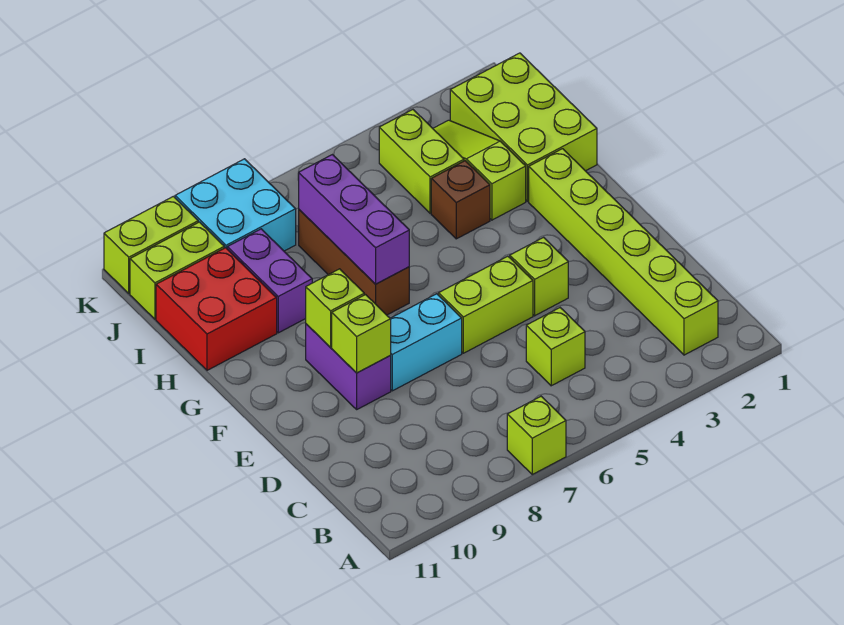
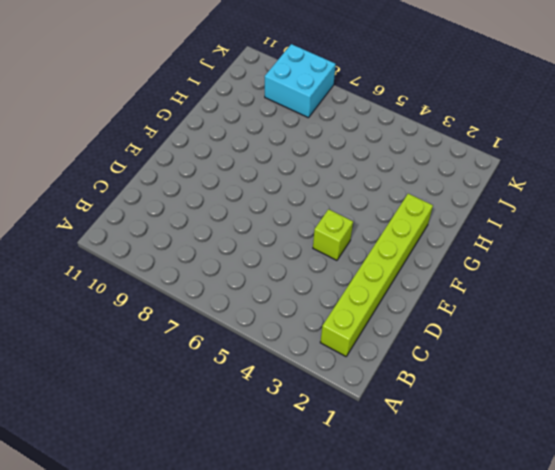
none -> lime 1x1 brick [507,396,566,474]
none -> lime 1x1 brick [526,308,585,386]
none -> lime 1x2 brick [439,256,533,353]

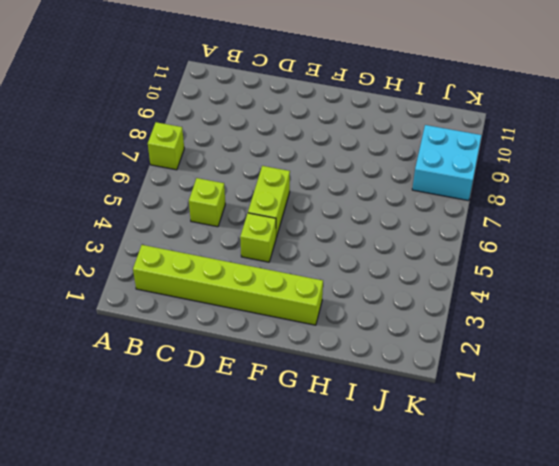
none -> cyan 1x2 brick [390,294,462,391]
none -> purple 1x2 brick [306,324,391,409]
none -> brown 1x3 brick [299,210,409,315]

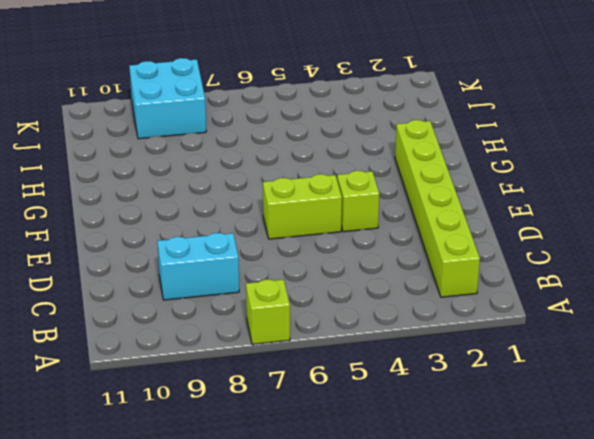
cyan 1x2 brick [157,233,239,300] -> cyan 1x2 brick moved to [390,294,462,391]
none -> lime 1x1 brick [526,308,585,386]
none -> purple 1x2 brick [306,324,391,409]
none -> brown 1x3 brick [299,210,409,315]

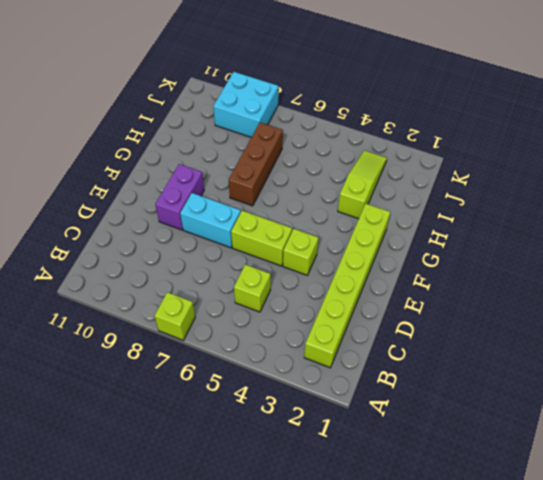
none -> lime 2x3 brick [450,53,597,201]
none -> brown 1x1 brick [431,161,490,239]
none -> purple 1x2 brick [227,229,312,333]

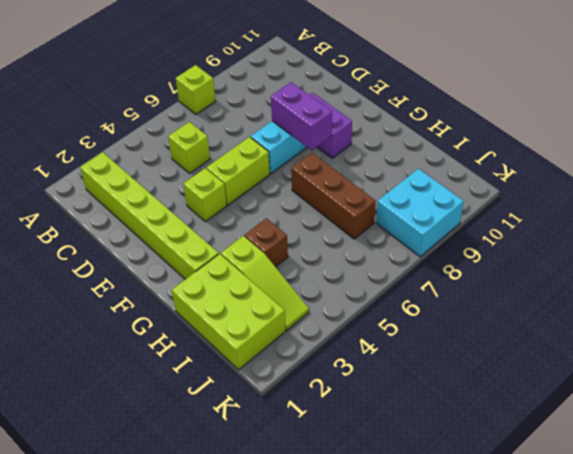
purple 1x2 brick [271,82,332,150] -> purple 1x2 brick moved to [227,229,312,333]
none -> red 2x2 brick [156,248,277,370]
none -> lime 1x2 brick [379,110,464,213]
none -> lime 1x2 brick [130,222,224,319]

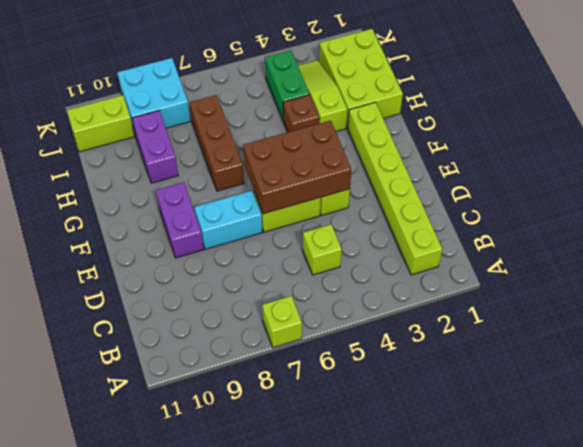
brown 2x3 brick [243,121,352,214] -> none
green 1x2 brick [265,50,310,121] -> lime 1x2 brick [379,110,464,213]
none -> red 2x2 brick [156,248,277,370]
none -> lime 1x2 brick [104,196,198,293]
none -> lime 1x1 brick [332,295,391,373]

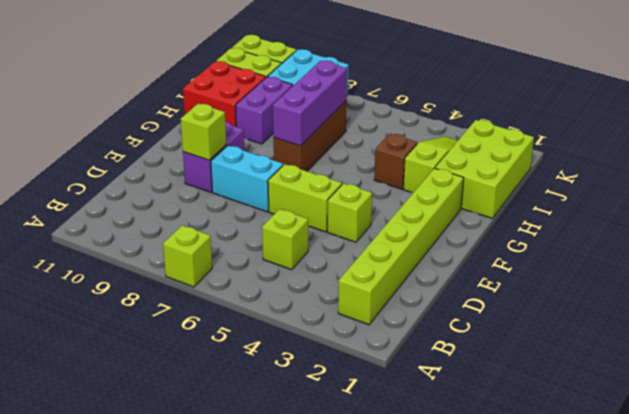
none -> lime 1x2 brick [379,110,464,213]
none -> lime 1x1 brick [306,269,364,347]

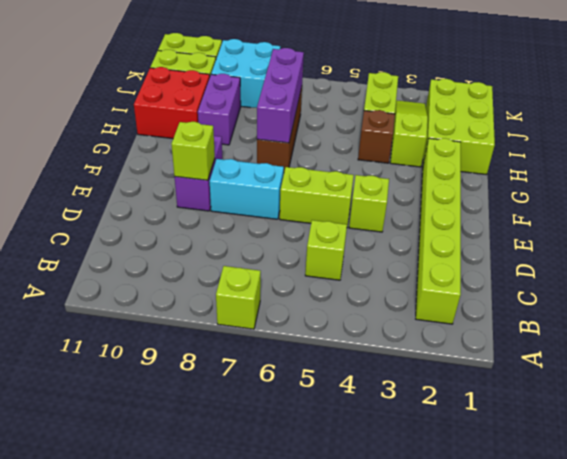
none -> lime 1x1 brick [306,269,364,347]

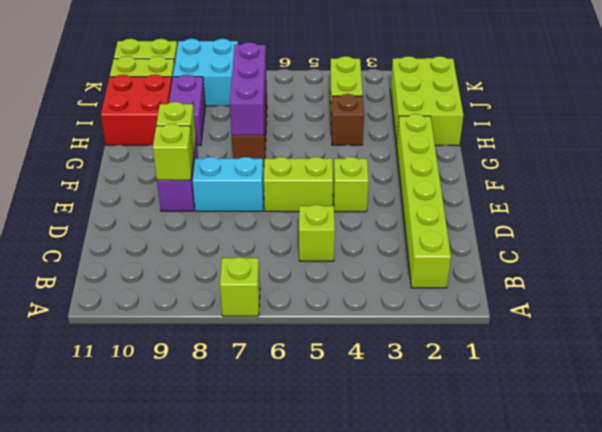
none -> lime 1x3 slope [433,120,526,220]

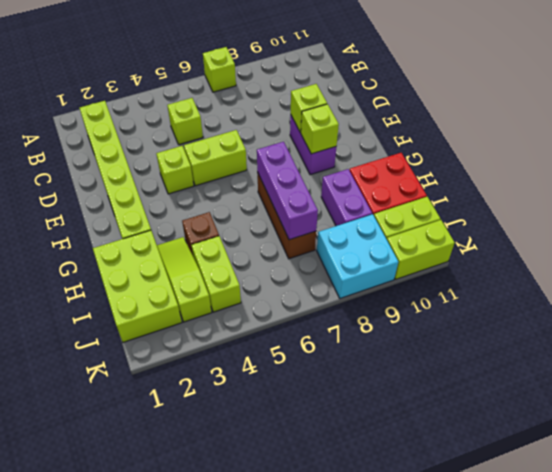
lime 1x3 slope [157,237,212,322] -> lime 1x3 slope turned to [433,120,526,220]
none -> cyan 1x2 brick [390,294,462,391]

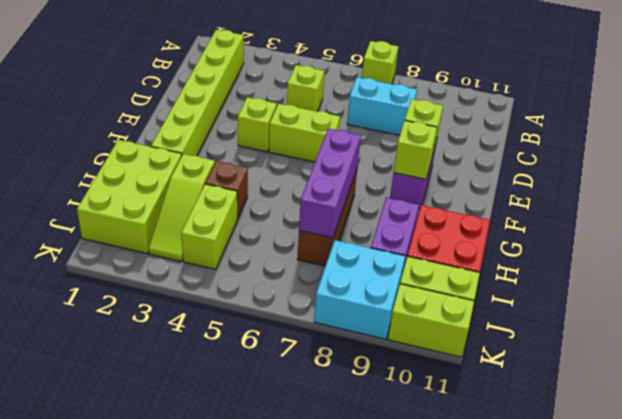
cyan 1x2 brick [347,77,417,135] -> cyan 1x2 brick moved to [390,294,462,391]

